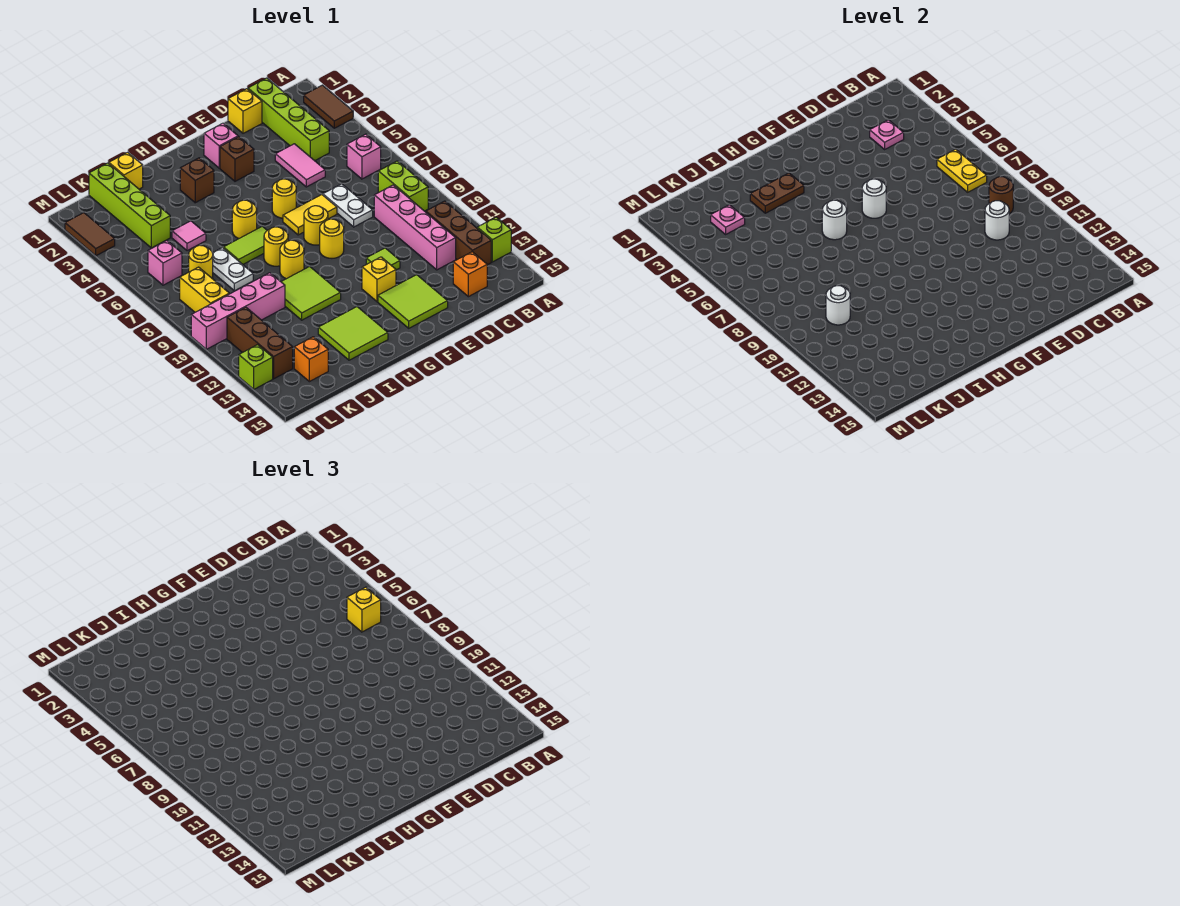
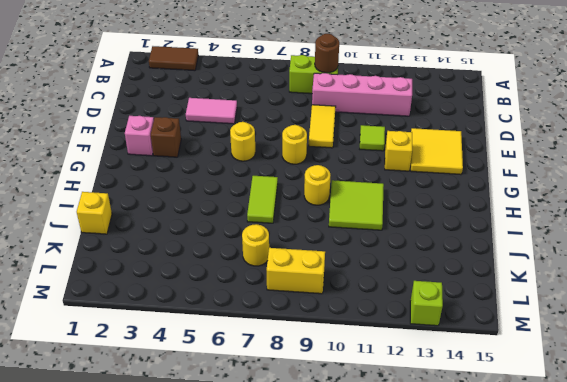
yellow 1x2 tile [309,105,336,148] -> yellow 1x2 tile moved to [283,195,337,235]
yellow 2x2 tile [411,128,463,175] -> lime 2x2 tile [378,275,448,328]
none -> lime 1x1 brick [477,217,511,262]
none -> pink 1x1 brick [347,134,381,179]
none -> brown 1x3 brick [426,201,491,265]
none -> lime 1x4 brick [248,78,329,161]

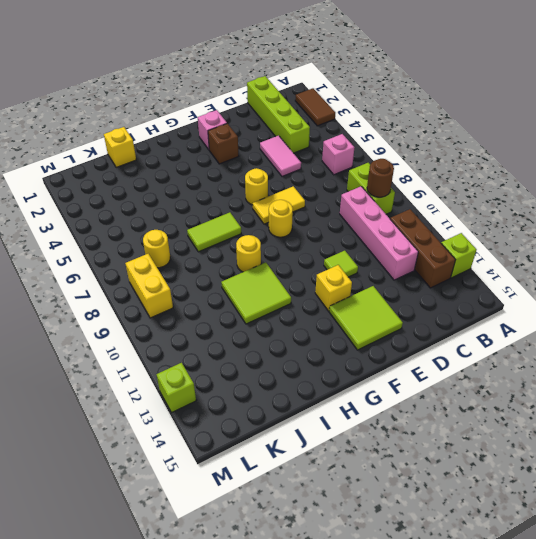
none -> orange 1x1 brick [453,252,487,297]
none -> yellow 1x1 brick [228,89,262,133]
none -> white 1x2 plate [323,184,373,227]
none -> yellow 1x1 round brick [320,219,344,258]

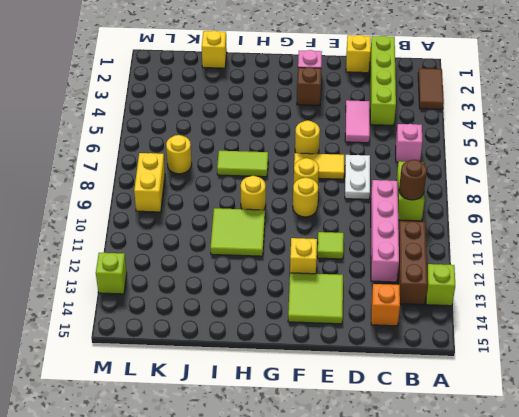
none -> brown 1x1 brick [180,158,214,203]
none -> yellow 1x1 round brick [232,200,257,239]
none -> yellow 1x1 round brick [264,227,288,266]
none -> lime 2x2 tile [318,307,388,360]

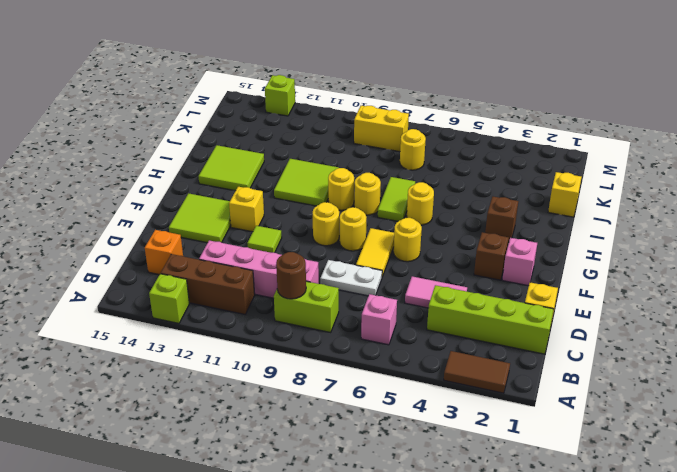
none -> pink 1x1 tile [172,221,206,251]
none -> white 1x2 plate [213,248,253,291]
none -> pink 1x4 brick [191,273,285,349]
none -> lime 1x4 brick [89,163,170,248]

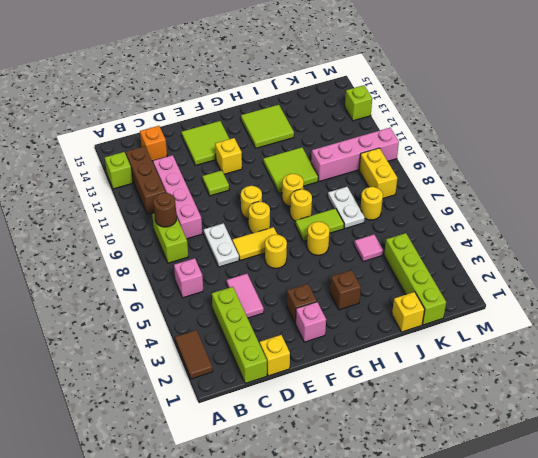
none -> orange 1x1 brick [294,337,328,382]
none -> pink 1x1 brick [148,241,182,285]
none -> brown 1x3 brick [227,307,293,379]
none -> brown 1x2 tile [65,213,115,256]

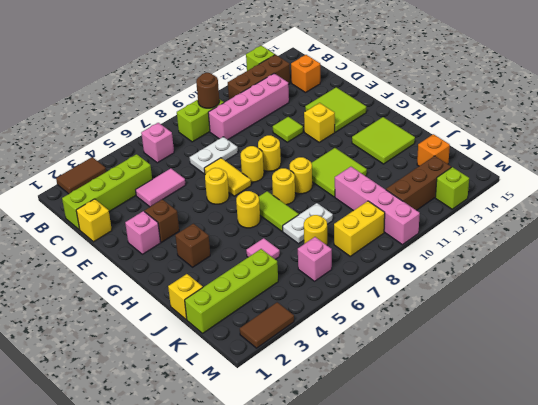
none -> yellow 1x2 plate [937,149,987,192]
none -> pink 1x1 plate [870,120,904,149]
none -> white 1x1 round brick [985,201,1009,240]
none -> white 1x1 round brick [862,179,886,218]

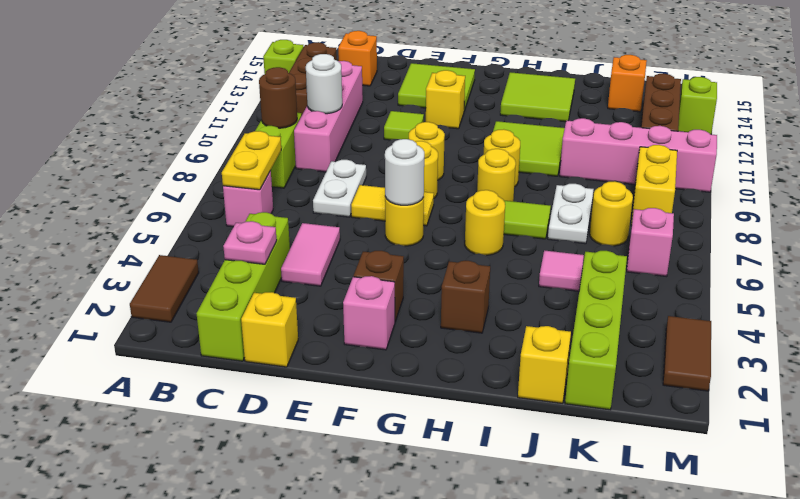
none -> brown 1x2 plate [750,173,804,213]
none -> white 1x1 round brick [822,200,847,240]
none -> pink 1x1 plate [711,205,745,234]
none -> white 1x1 round brick [826,286,850,325]

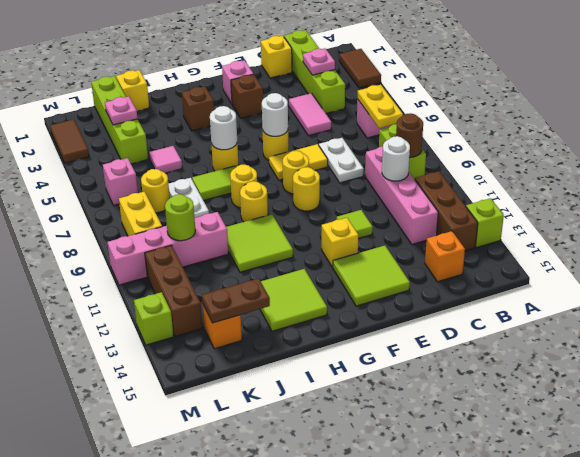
brown 1x2 plate [202,278,270,323] -> brown 1x2 plate moved to [750,173,804,213]
lime 1x1 round brick [165,194,195,241] -> white 1x1 round brick [826,286,850,325]
none -> yellow 1x1 brick [347,587,381,632]

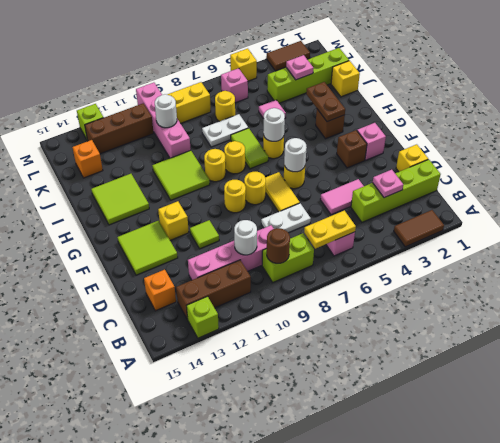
yellow 1x1 brick [230,49,257,81] -> yellow 1x1 brick moved to [347,587,381,632]

